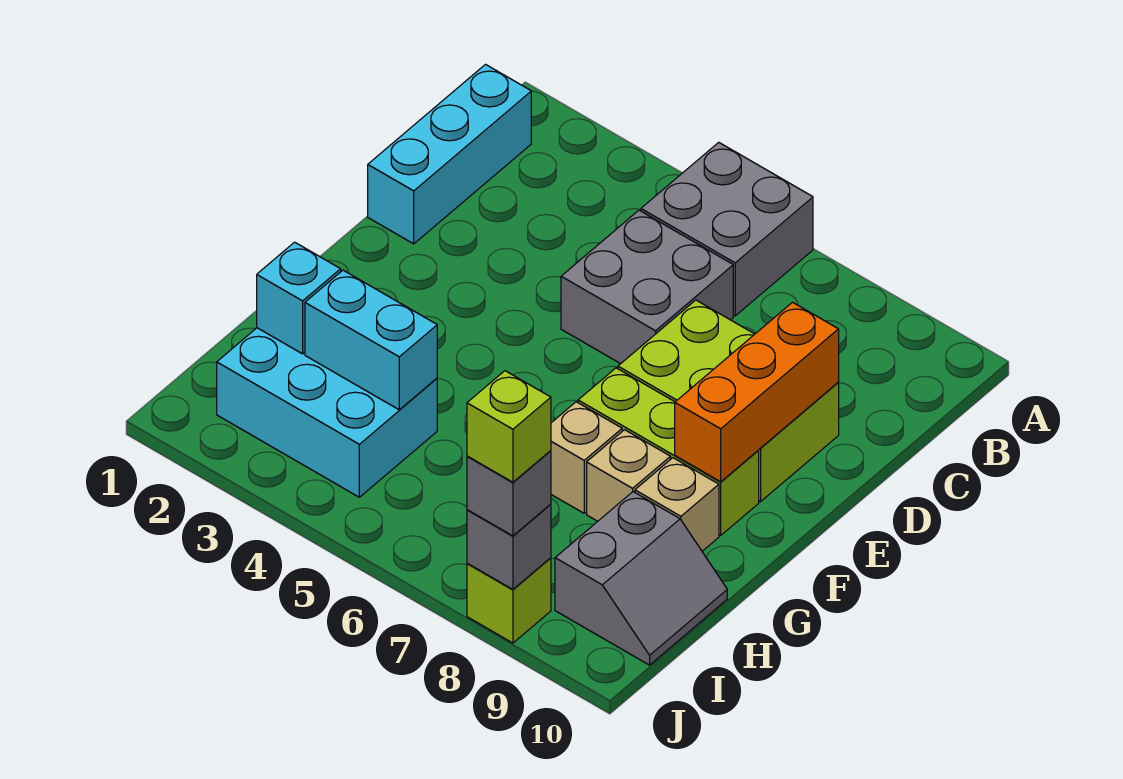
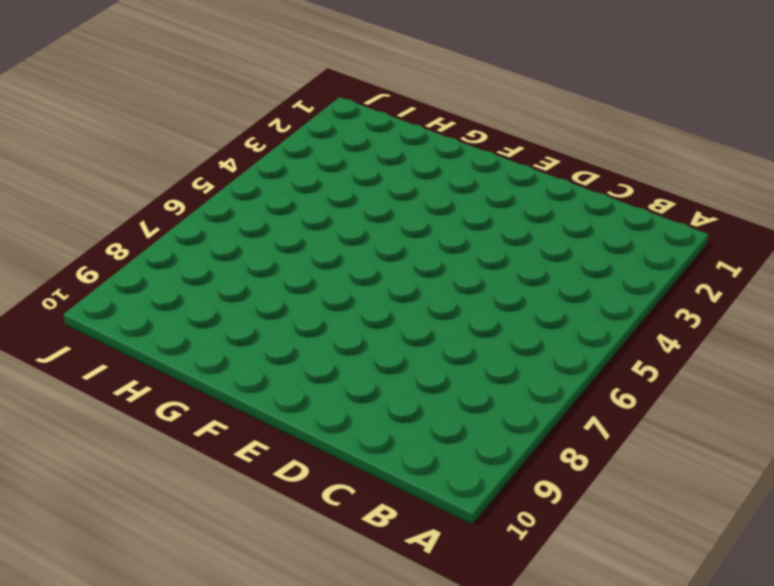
none -> grey 2x2 brick [641,142,813,316]
none -> cyan 1x3 brick [368,65,531,244]
none -> grey 2x2 brick [561,210,733,364]

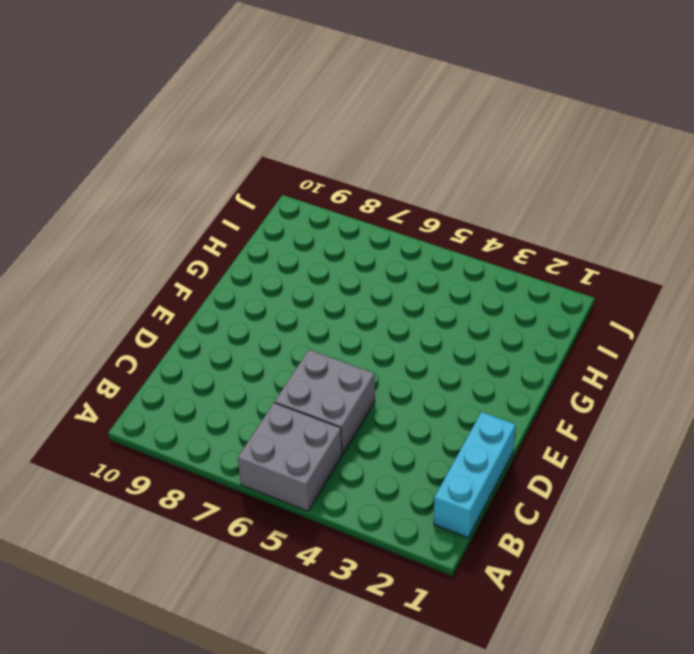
none -> lime 2x3 brick [618,300,839,501]
none -> lime 1x3 brick [578,368,759,535]
none -> tan 1x1 brick [551,402,622,513]

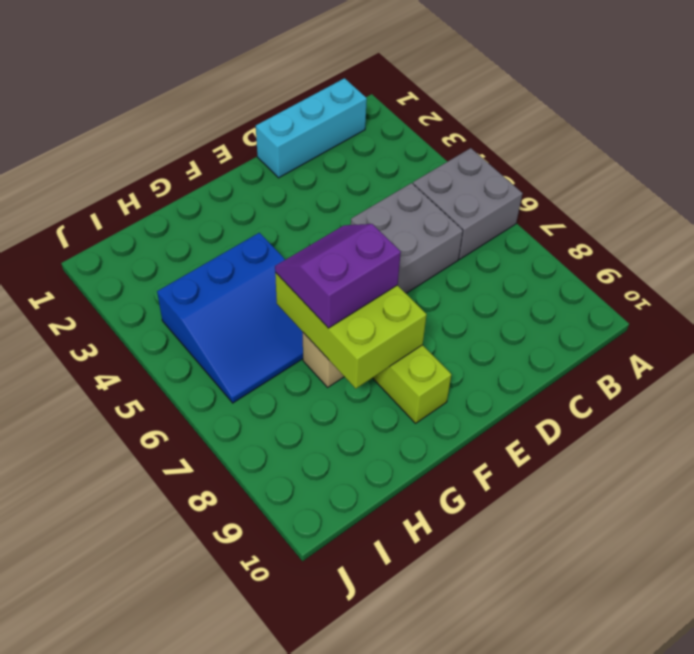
lime 2x3 brick [275,273,427,388] -> lime 2x3 brick moved to [618,300,839,501]
purple 2x2 slope [275,224,401,328] -> none
blue 3x3 slope [157,233,303,403] -> cyan 2x3 brick [217,328,437,497]
none -> tan 1x1 brick [587,430,671,521]
none -> tan 1x1 brick [635,458,719,551]
none -> grey 2x2 slope [555,492,727,665]

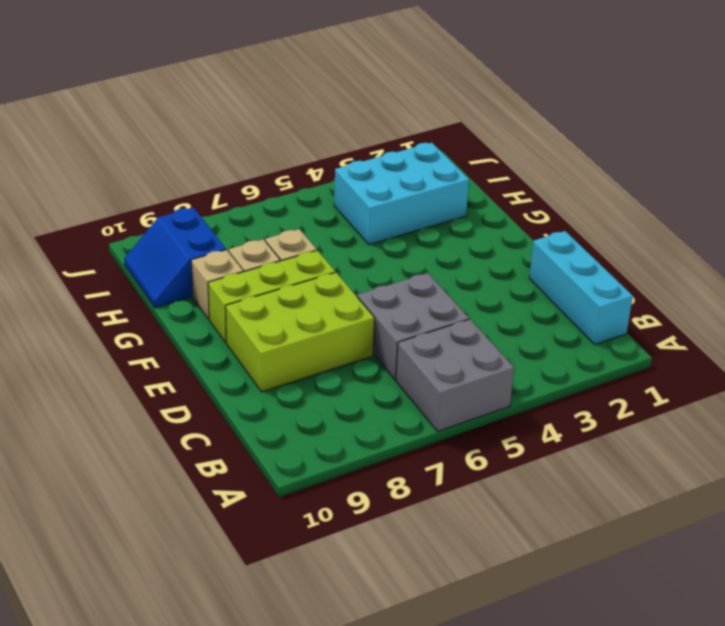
blue 2x2 slope [124,208,226,308] -> grey 2x2 slope [555,492,727,665]
none -> lime 1x1 brick [467,558,551,643]
none -> orange 1x3 brick [675,302,839,482]
none -> cyan 1x1 brick [257,242,341,354]

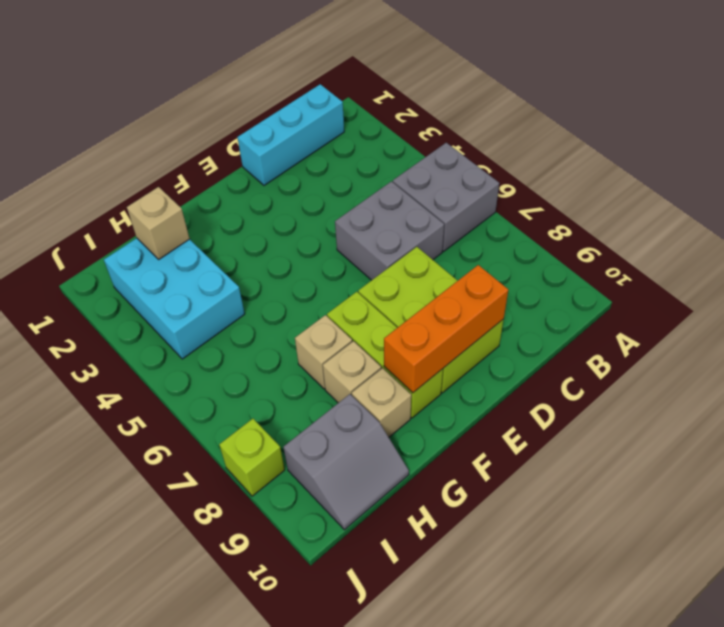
tan 1x1 brick [127,187,190,259] -> cyan 1x1 brick [257,242,341,354]
none -> cyan 1x2 brick [305,270,437,410]
none -> grey 1x1 brick [467,504,551,589]
none -> grey 1x1 brick [467,451,551,536]

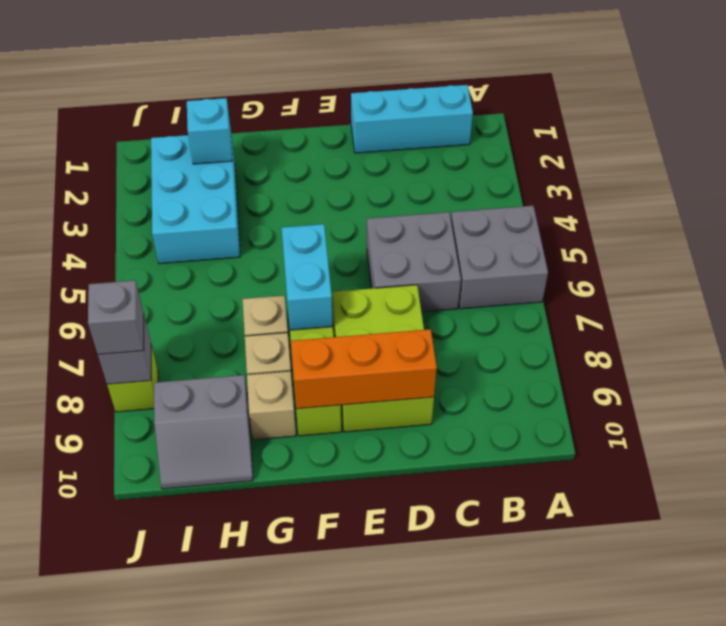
cyan 1x2 brick [282,224,333,330] -> cyan 1x2 brick moved to [305,270,437,410]
none -> lime 1x1 brick [467,371,551,482]

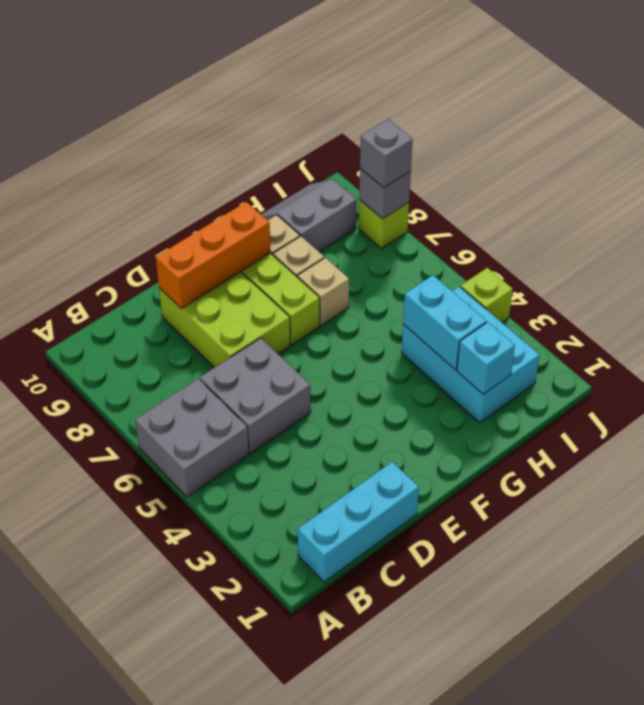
lime 1x1 brick [461,268,513,322] -> lime 1x1 brick moved to [467,371,551,482]

